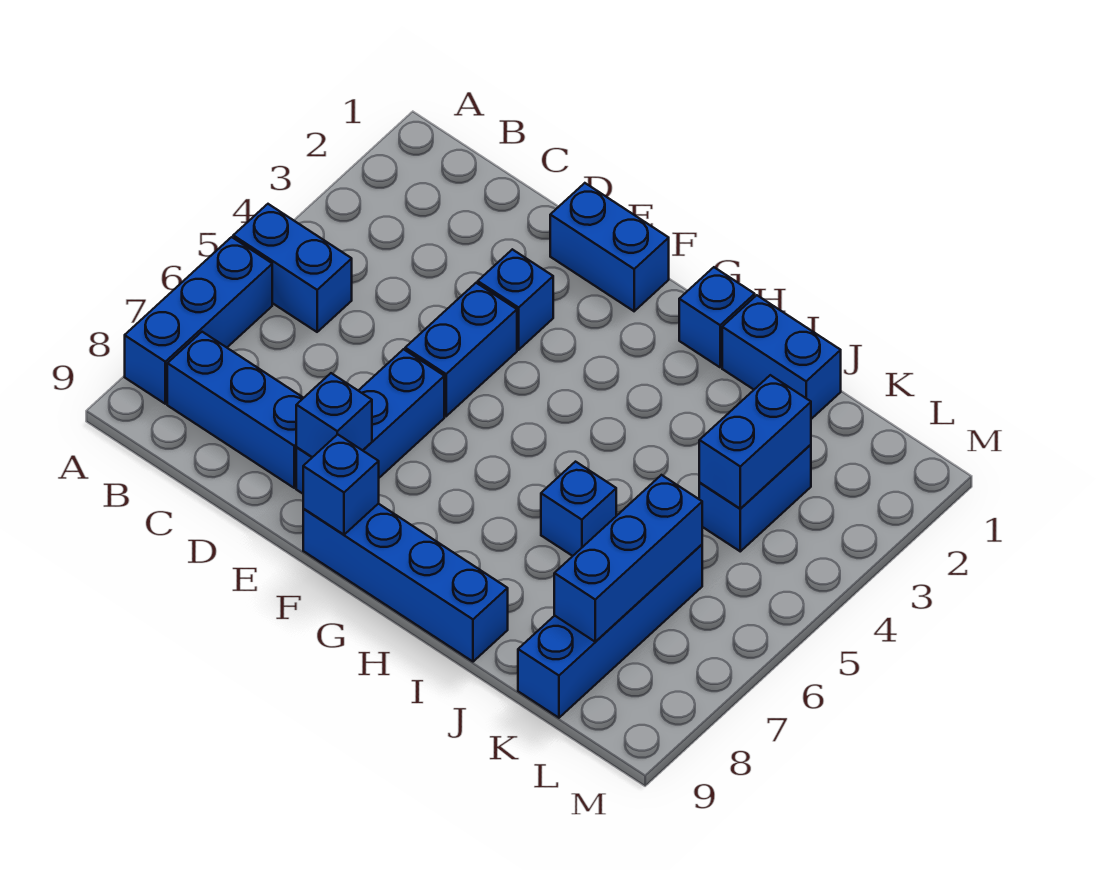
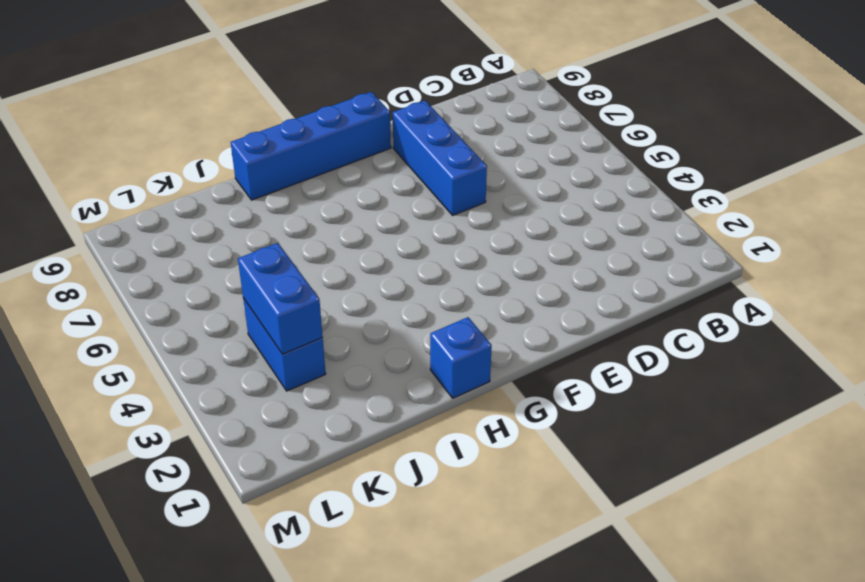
none -> blue 1x2 brick [233,204,352,332]
none -> blue 1x3 brick [125,237,272,404]
none -> blue 1x3 brick [167,332,303,488]

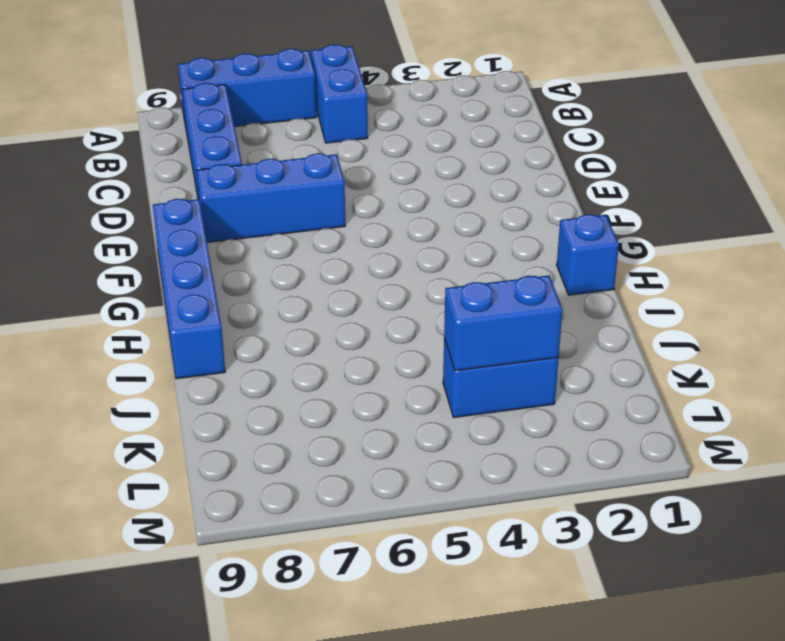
none -> blue 1x2 brick [550,183,669,311]
none -> blue 1x1 brick [478,249,553,350]
none -> blue 1x2 brick [405,283,517,416]

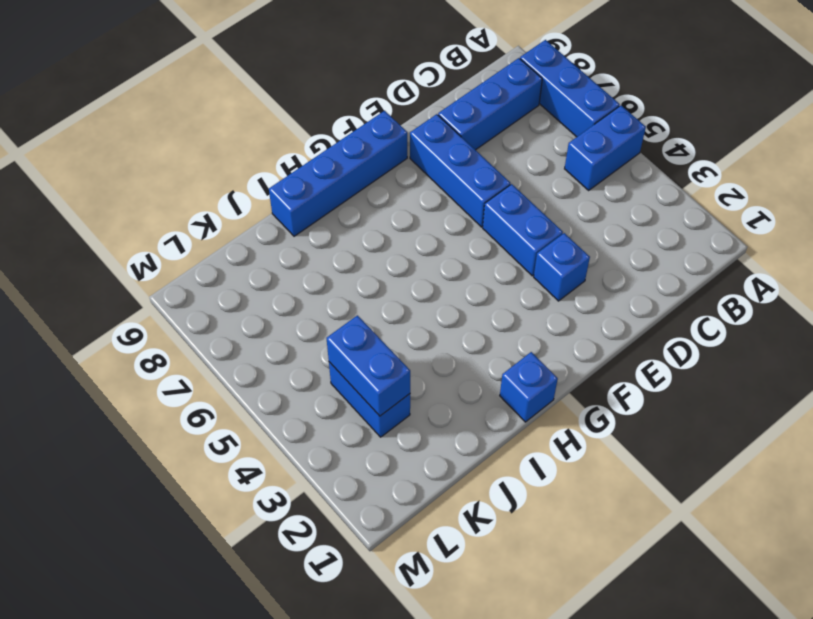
none -> blue 1x2 brick [550,183,669,311]
none -> blue 1x2 brick [722,295,841,419]
none -> blue 1x1 brick [541,462,616,556]

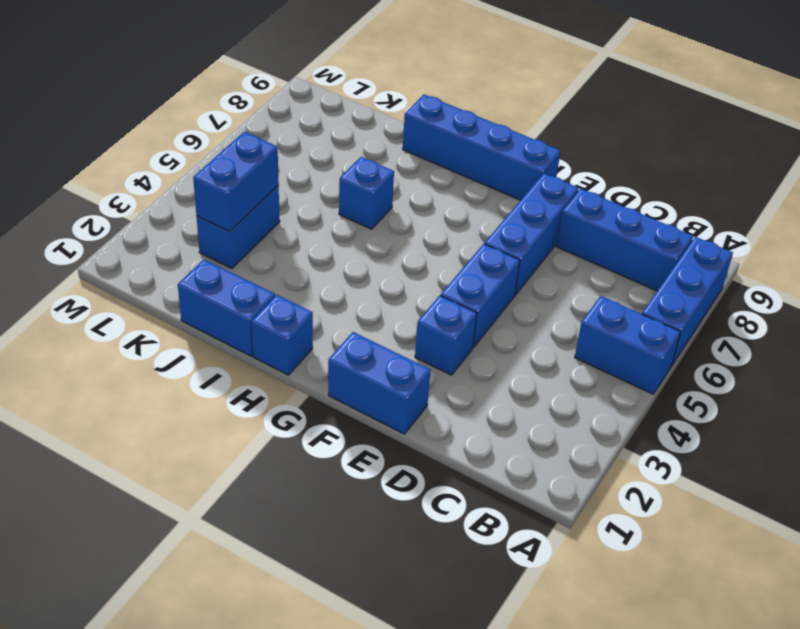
none -> blue 1x4 brick [518,545,702,718]
none -> blue 1x1 brick [296,373,372,457]
none -> blue 1x1 brick [303,434,379,535]

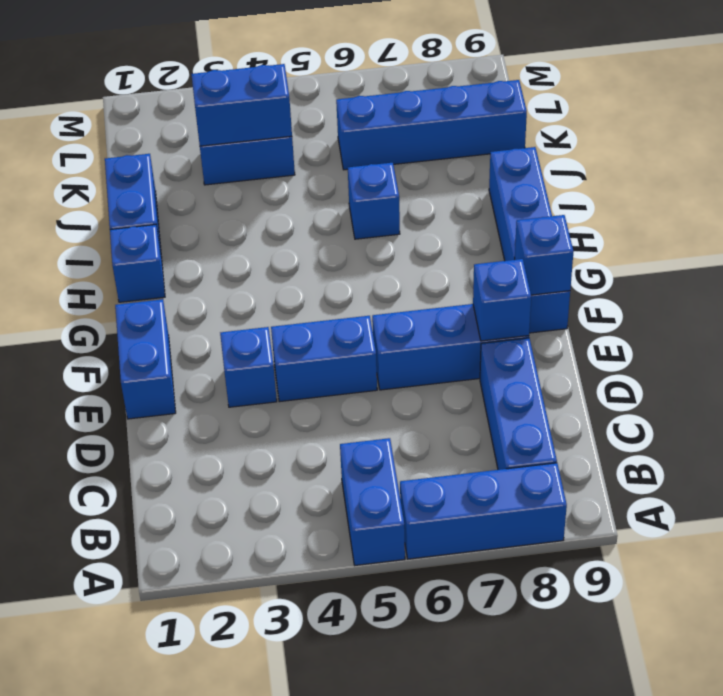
none -> blue 1x3 brick [554,475,702,642]

